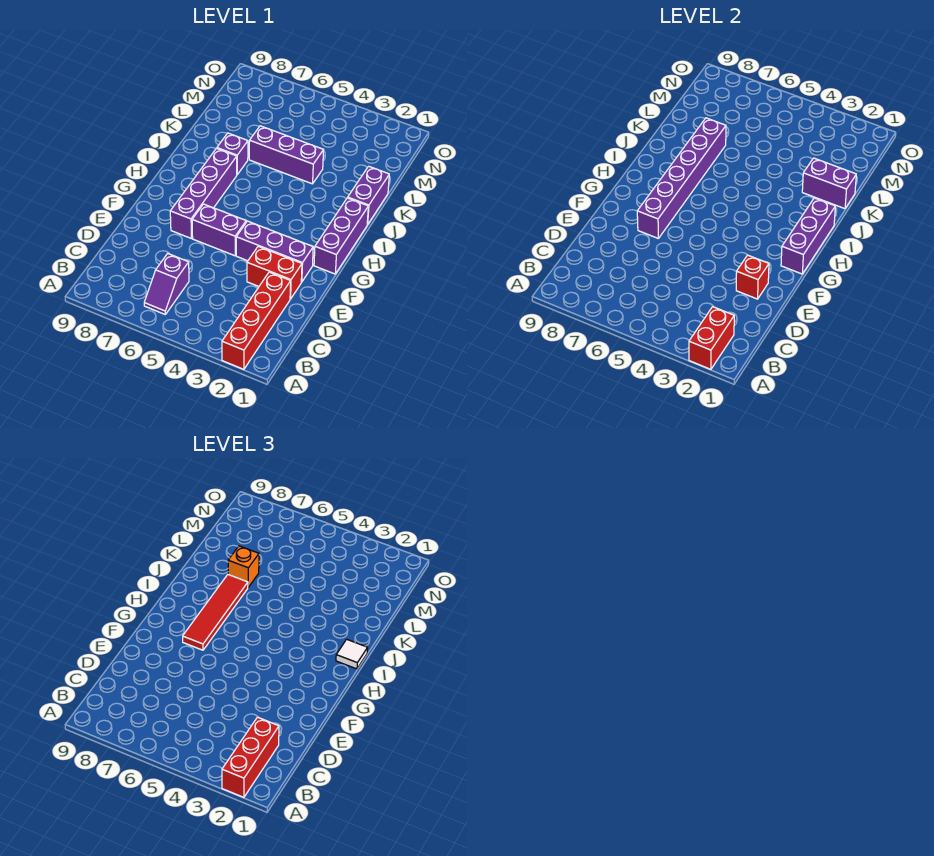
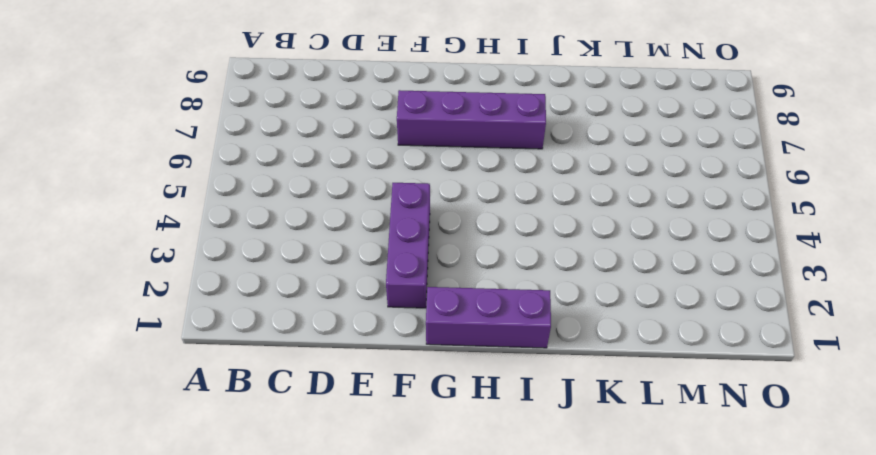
none -> red 1x4 brick [222,272,291,369]
none -> purple 1x2 slope [144,254,189,314]
none -> red 1x2 brick [247,246,302,299]

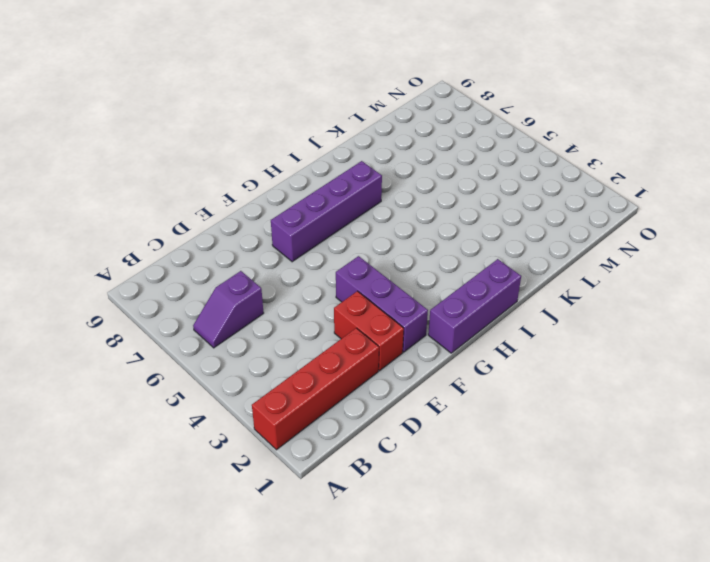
none -> purple 1x2 brick [192,204,246,256]
none -> purple 1x2 brick [348,166,389,224]
none -> purple 1x1 brick [217,133,248,175]

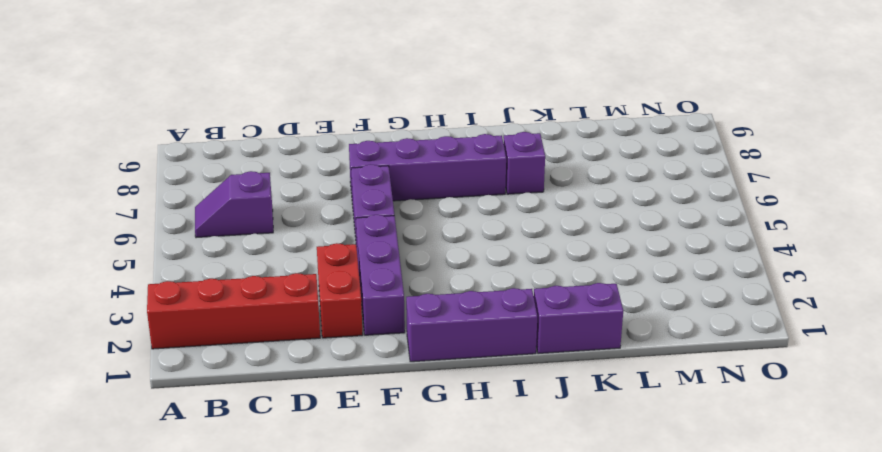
none -> purple 1x3 brick [249,126,324,184]
none -> red 1x2 brick [689,307,734,369]
none -> red 1x1 brick [736,255,769,299]

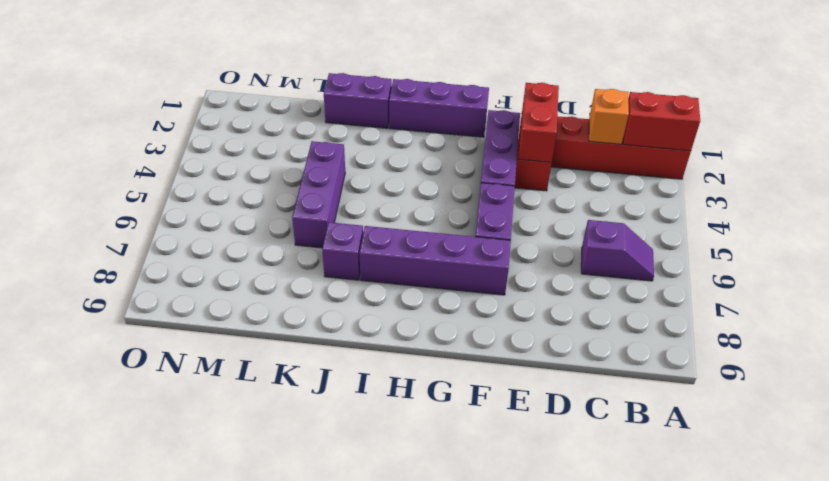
orange 1x1 brick [589,89,629,144] -> orange 1x1 brick moved to [228,546,259,587]
red 1x2 brick [519,83,559,162] -> red 1x1 brick [736,255,769,299]
none -> purple 1x6 brick [637,118,726,238]
none -> purple 1x3 brick [781,198,835,274]
none -> purple 1x2 brick [802,158,856,209]

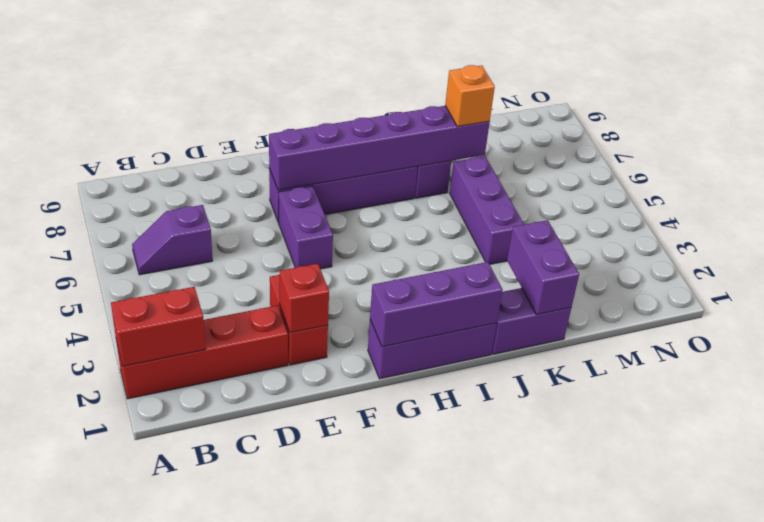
none -> purple 1x3 brick [236,221,313,282]
none -> red 1x3 brick [222,717,279,797]
none -> red 1x4 tile [183,575,248,650]

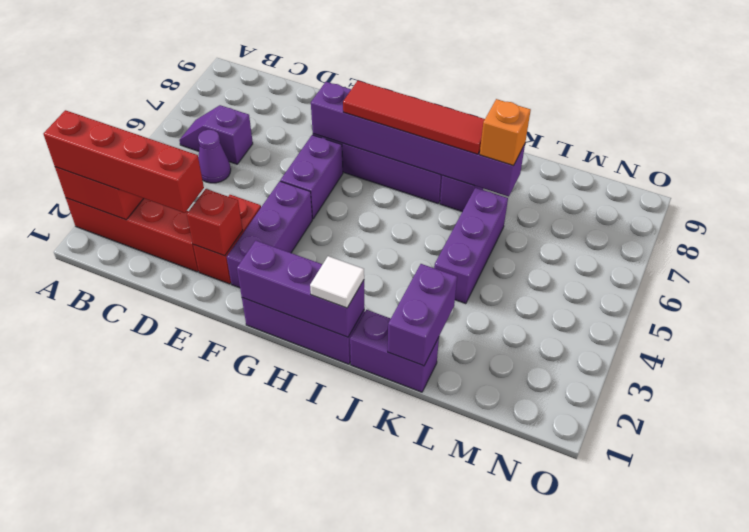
red 1x4 brick [43,110,204,213] -> red 1x3 brick [222,717,279,797]
purple 1x1 cone [198,130,231,183] -> none

